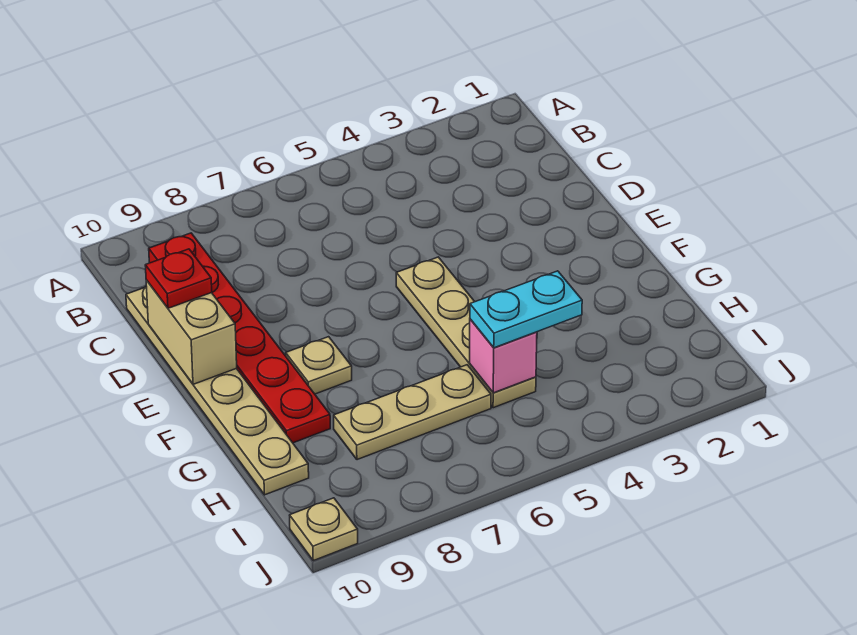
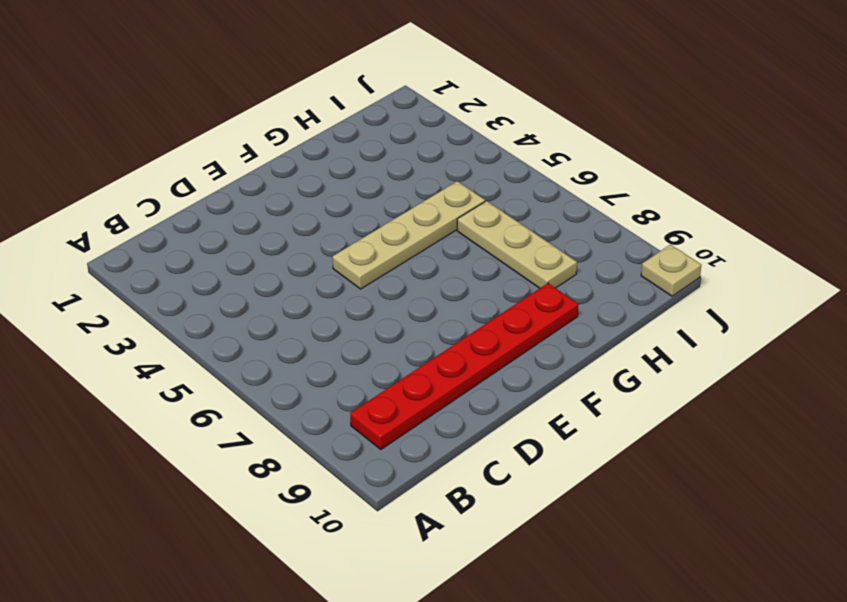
none -> tan 1x6 plate [126,287,309,495]
none -> tan 1x1 plate [286,337,352,394]

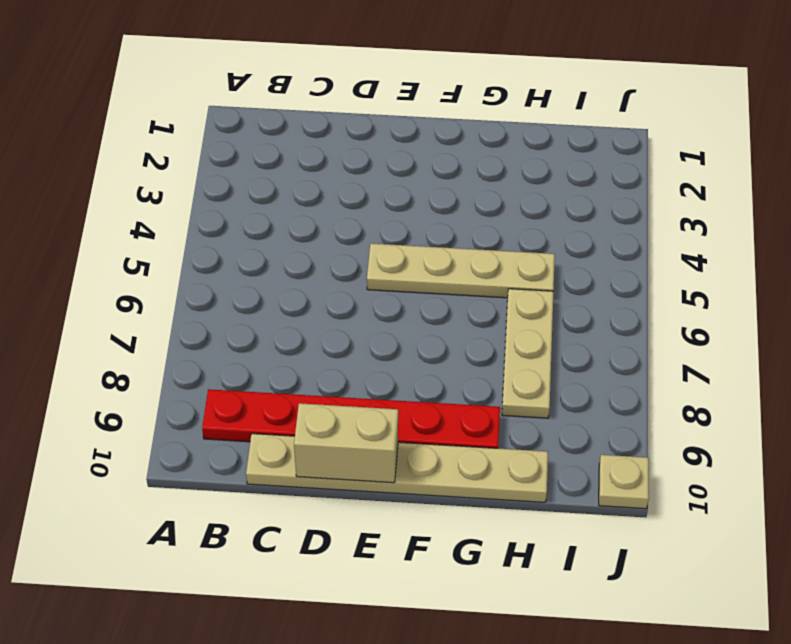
none -> tan 1x1 plate [286,337,352,394]
none -> pink 1x1 brick [470,319,537,393]

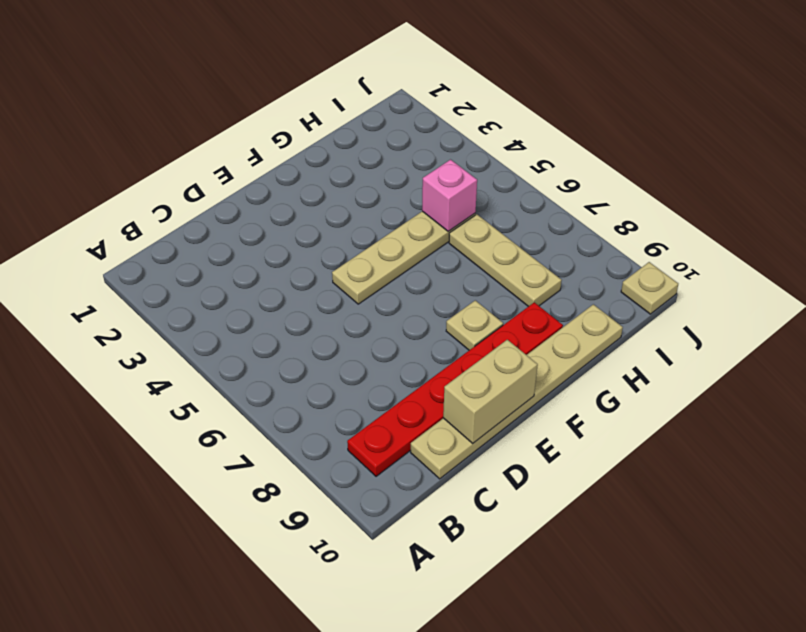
none -> red 1x1 plate [145,249,212,308]
none -> cyan 1x2 plate [470,271,582,348]

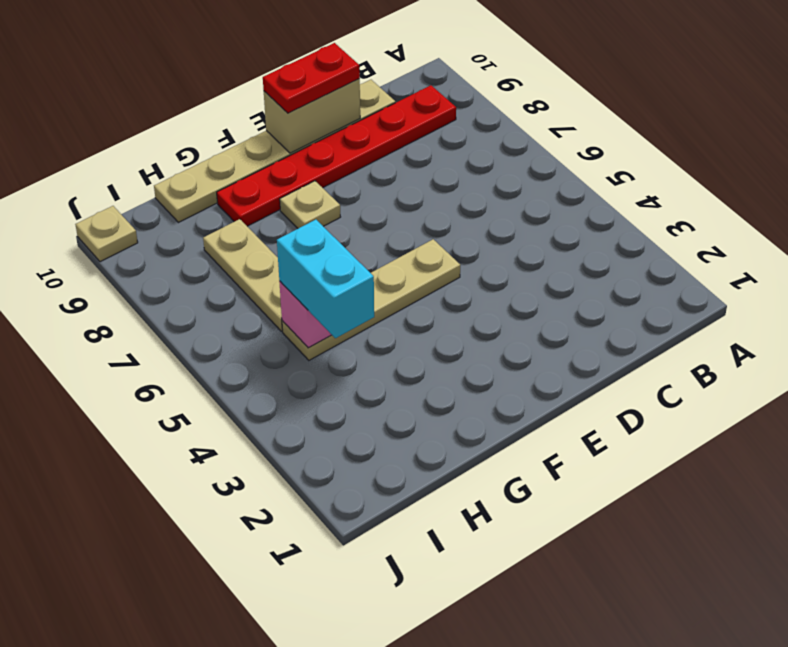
red 1x2 plate [263,43,360,113] -> red 1x1 plate [145,249,212,308]
cyan 1x2 brick [277,220,374,338] -> cyan 1x2 plate [470,271,582,348]

